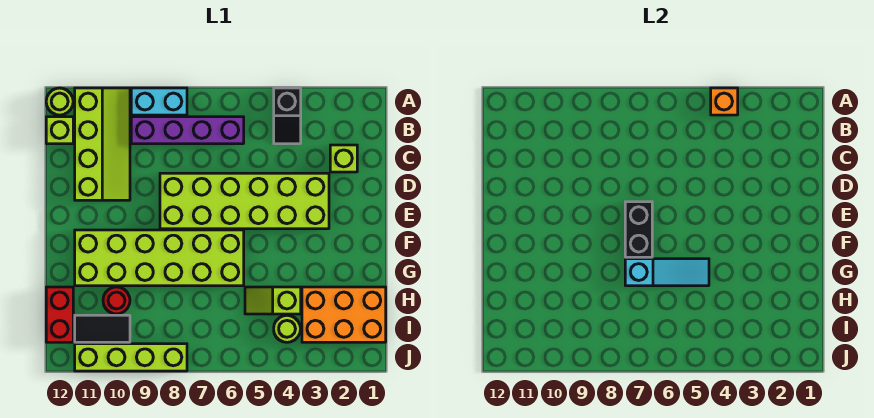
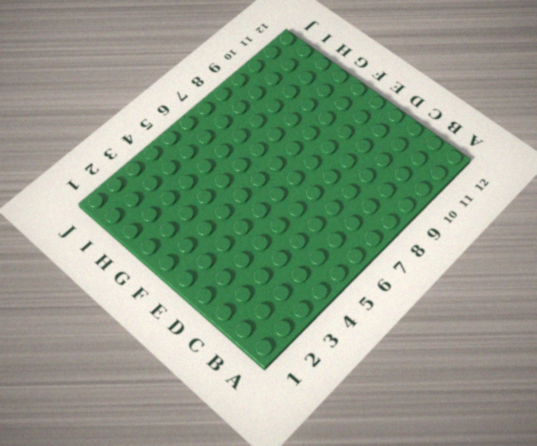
none -> black 1x2 slope [274,88,301,144]
none -> cyan 1x2 brick [131,88,187,115]
none -> lime 2x4 slope [75,88,130,200]

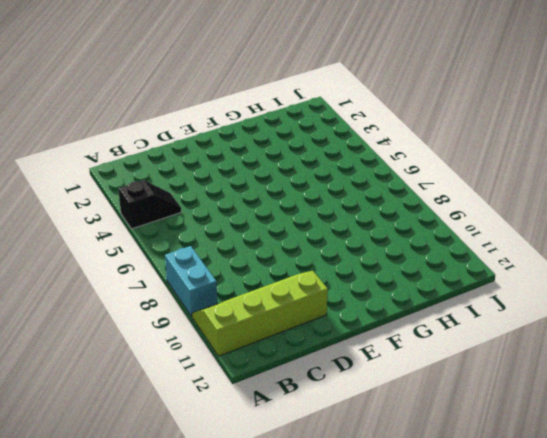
none -> lime 1x1 round brick [46,88,73,115]
none -> purple 1x4 brick [131,117,244,144]
none -> lime 1x1 brick [46,117,73,144]

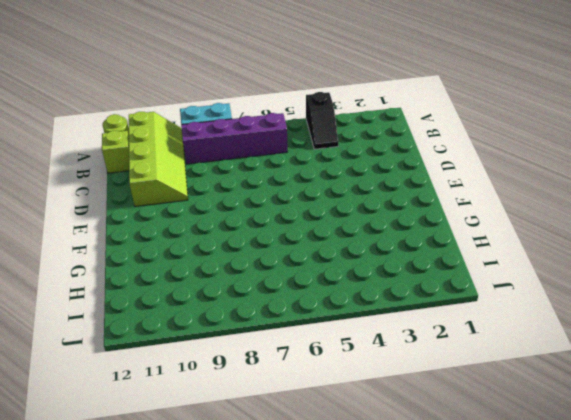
none -> lime 1x1 brick [330,145,357,172]
none -> lime 2x6 brick [160,173,329,229]
none -> lime 2x6 brick [75,230,244,286]

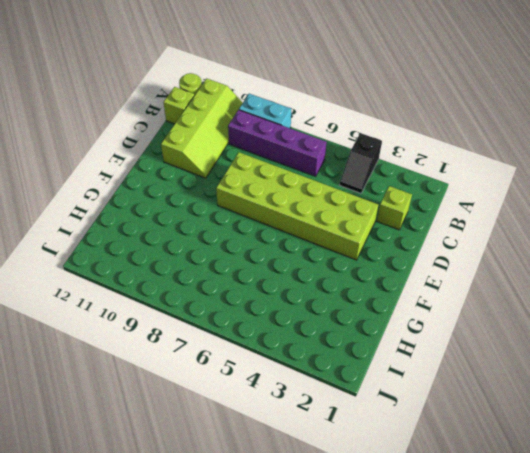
none -> lime 2x6 brick [75,230,244,286]
none -> orange 2x3 brick [302,287,386,342]
none -> lime 1x2 slope [245,287,301,314]

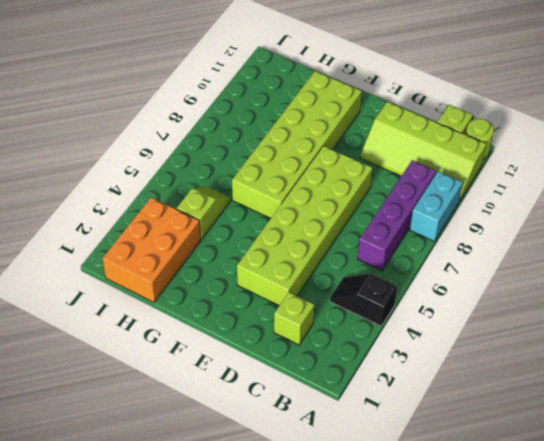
none -> red 1x1 round brick [103,287,130,314]
none -> red 1x2 brick [46,287,73,342]
none -> lime 1x1 round brick [274,315,300,342]

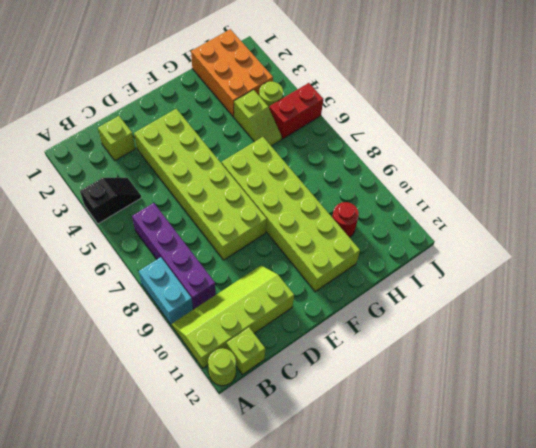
red 1x2 brick [269,83,323,139] -> red 1x2 brick moved to [46,287,73,342]
none -> black 1x2 tile [75,315,130,342]
none -> lime 1x4 brick [75,344,187,371]
none -> orange 1x1 brick [711,88,738,115]

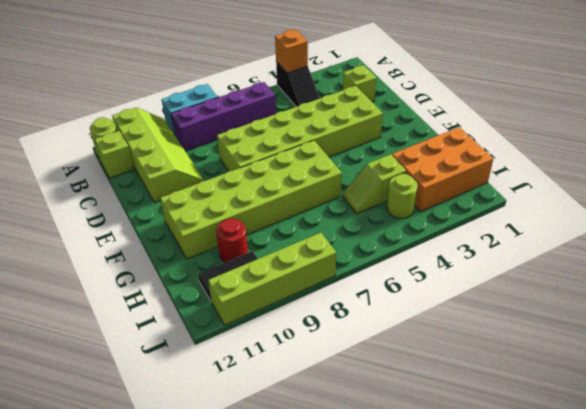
none -> red 1x2 brick [46,287,73,342]
none -> black 1x2 brick [625,202,652,257]
none -> cyan 1x3 slope [625,259,709,286]

